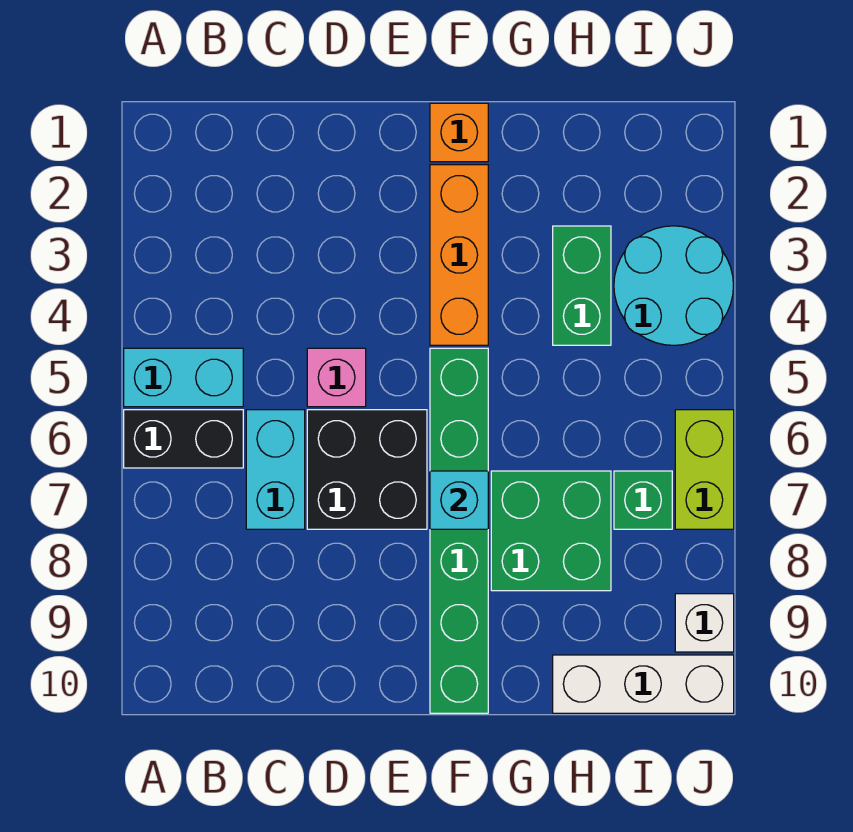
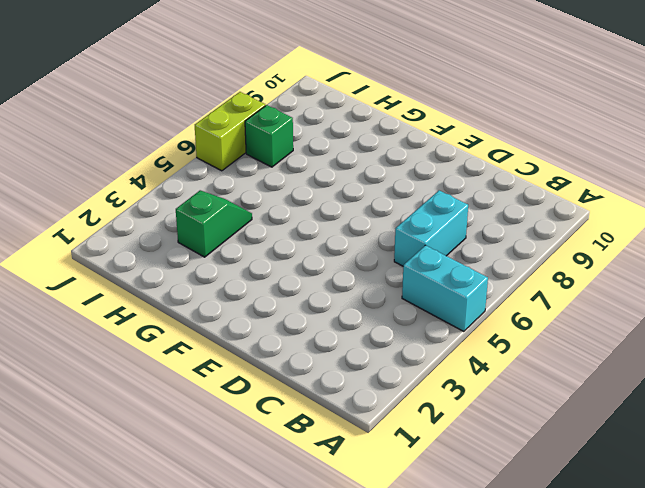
green 1x2 slope [176,191,252,257] -> green 1x2 brick [553,226,611,345]
none -> black 1x2 brick [124,410,243,468]
none -> pink 1x1 brick [307,348,366,407]
none -> black 2x2 brick [307,410,427,529]

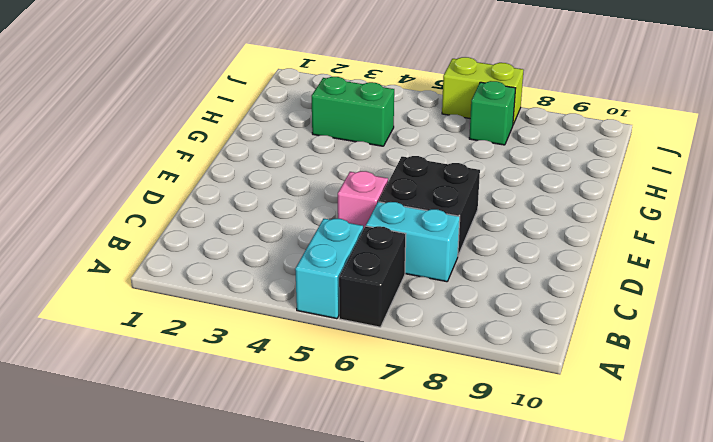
none -> orange 1x1 brick [430,103,488,162]
none -> orange 1x3 brick [430,165,488,345]
none -> green 1x6 brick [430,348,488,713]

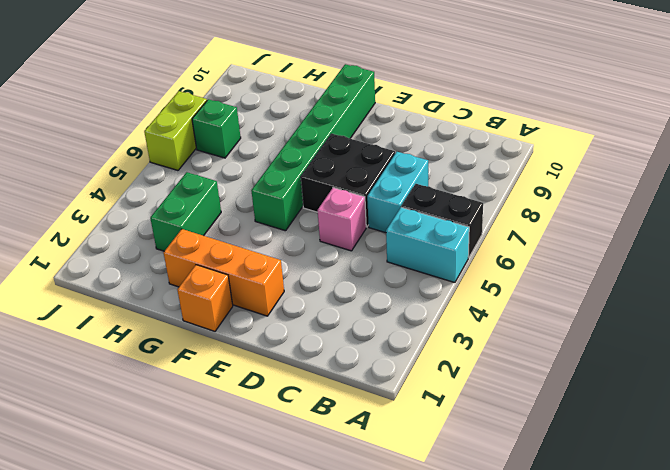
orange 1x3 brick [164,229,284,316] -> orange 1x3 brick turned to [430,165,488,345]
none -> green 2x2 brick [491,471,611,591]
none -> white 1x3 brick [553,655,734,713]
none -> cyan 2x2 round brick [614,226,734,345]

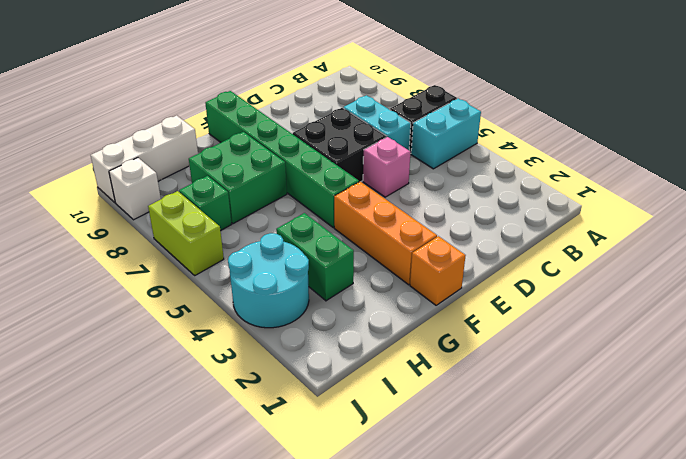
none -> cyan 1x1 brick [430,471,488,529]

